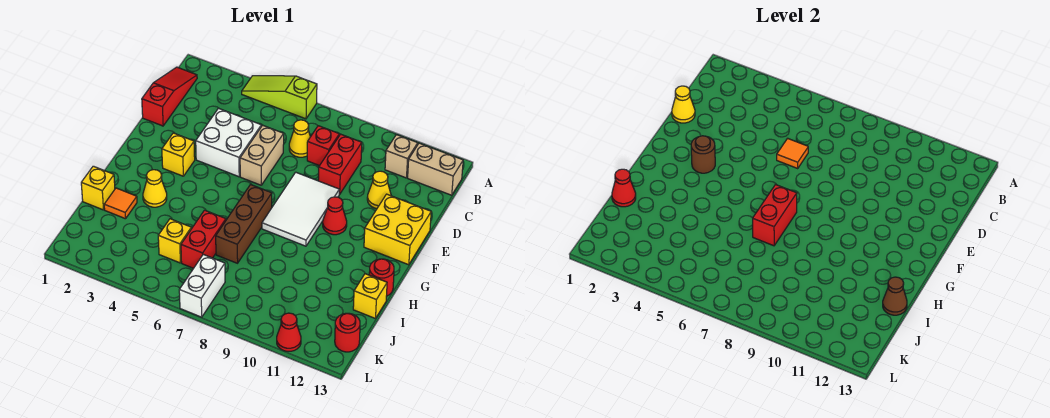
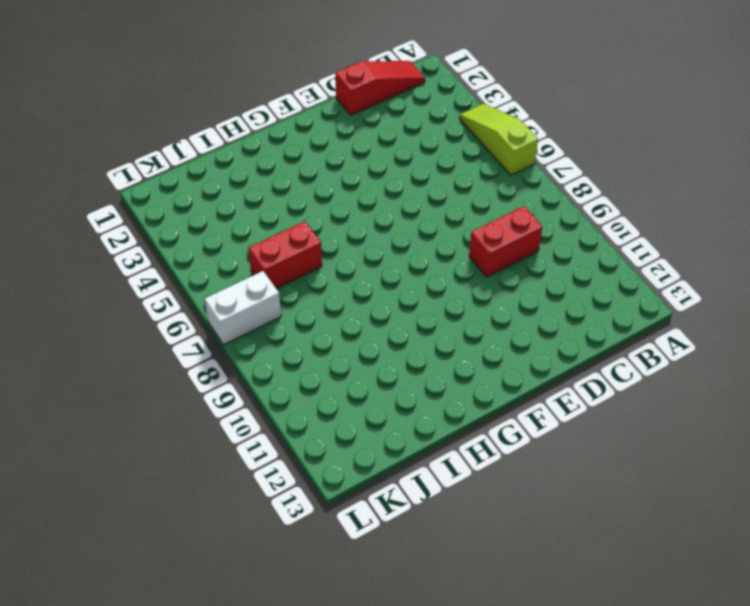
none -> tan 1x1 brick [385,135,418,178]
none -> tan 1x2 brick [408,143,463,195]
none -> yellow 1x1 cone [289,120,310,157]
none -> red 1x1 brick [307,126,339,166]

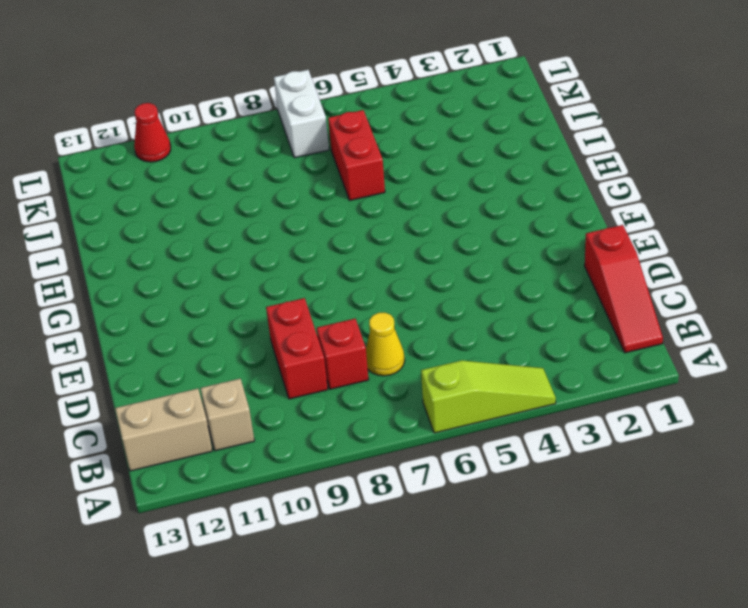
none -> white 2x2 brick [196,108,261,177]
none -> tan 1x2 brick [240,125,284,185]
none -> yellow 1x1 cone [367,171,391,209]
none -> white 2x3 tile [262,172,339,246]

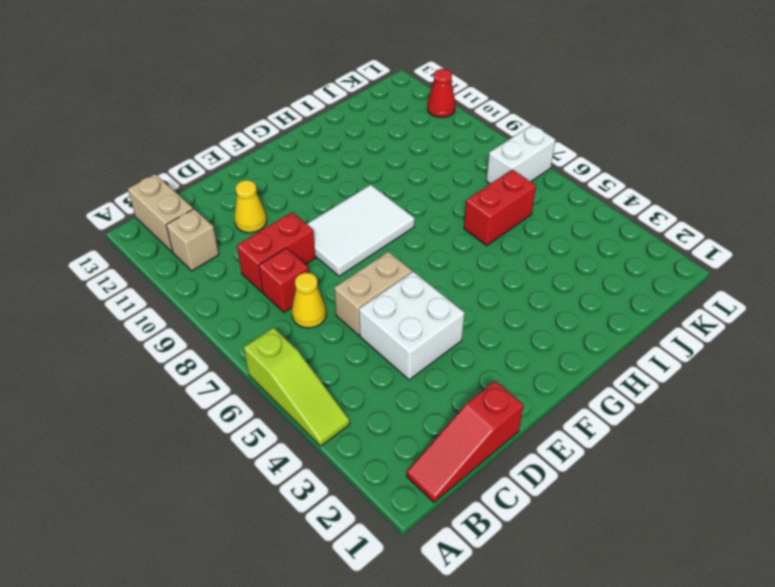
none -> yellow 2x2 brick [364,194,431,265]
none -> yellow 1x1 brick [162,133,195,176]
none -> red 1x1 cone [323,197,347,235]
none -> brown 1x3 brick [216,185,272,263]

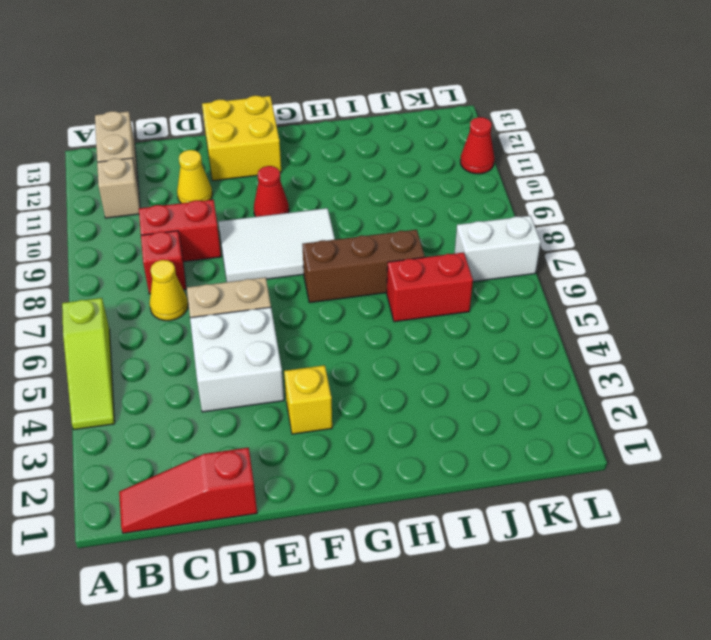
none -> yellow 1x1 cone [143,170,167,207]
none -> red 1x1 round brick [369,259,394,296]
none -> yellow 1x1 brick [81,166,115,210]
none -> orange 1x1 tile [104,188,137,219]

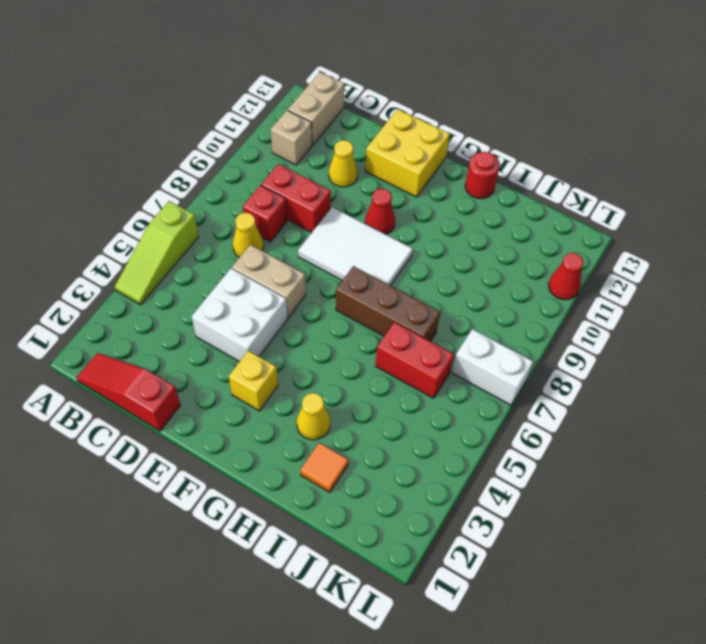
none -> yellow 1x1 brick [81,166,115,210]
none -> yellow 1x1 brick [353,274,387,319]
none -> yellow 1x1 brick [158,219,191,263]
none -> red 1x1 round brick [335,313,360,352]

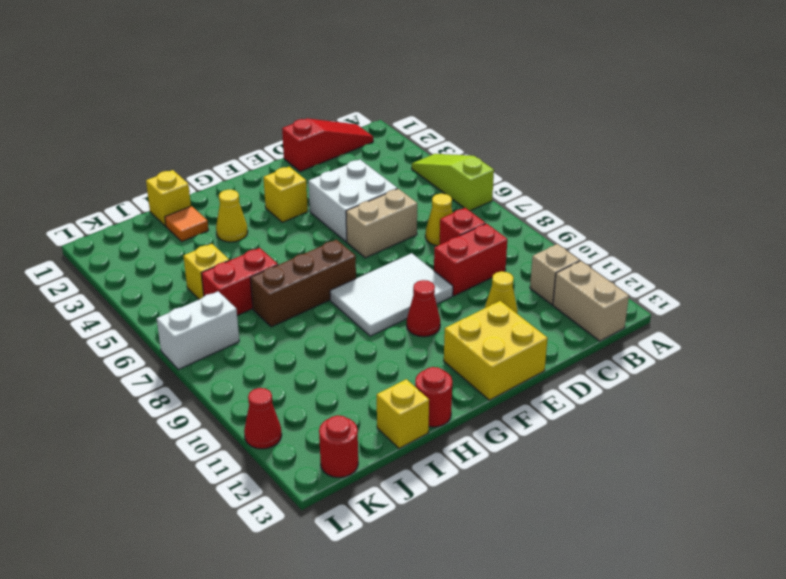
none -> yellow 1x1 cone [672,86,695,123]
none -> orange 1x1 tile [777,138,808,168]
none -> brown 1x1 round brick [691,136,715,173]
none -> red 1x2 brick [753,185,797,246]

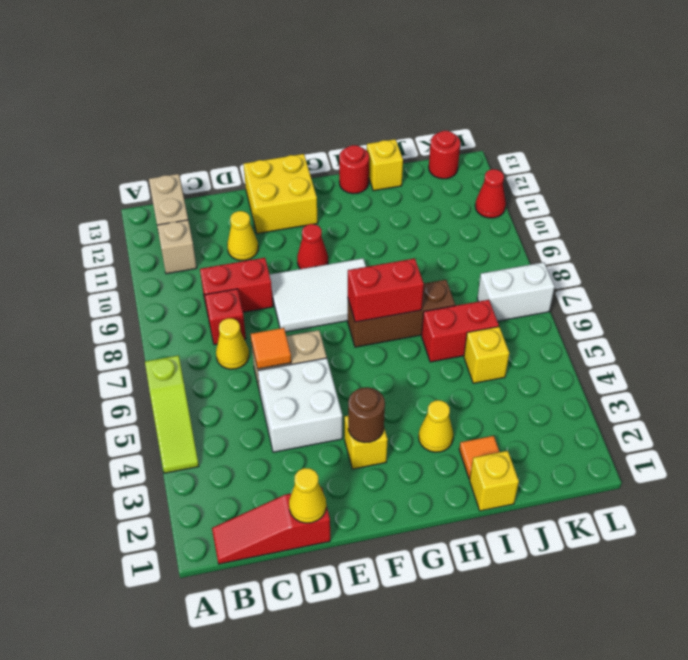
none -> red 1x1 cone [612,169,636,207]
none -> brown 1x1 cone [883,277,907,315]

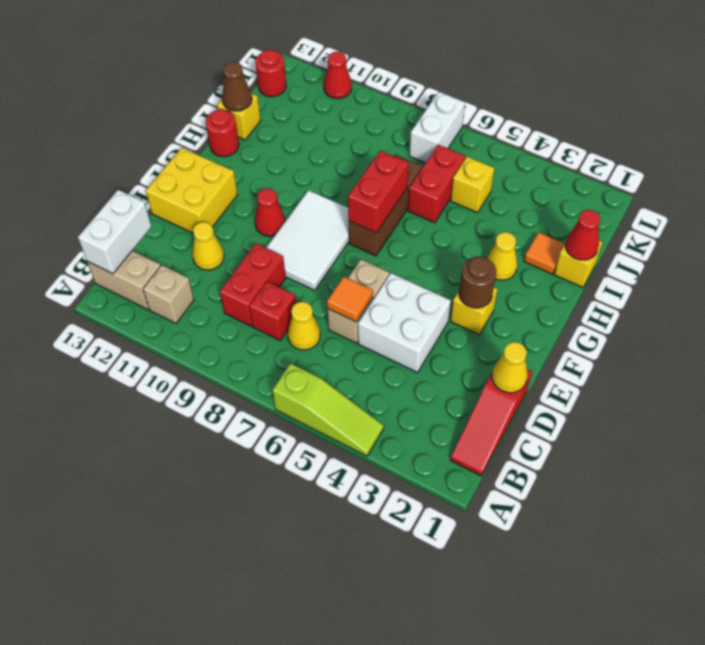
white 1x2 brick [78,190,151,274] -> none

